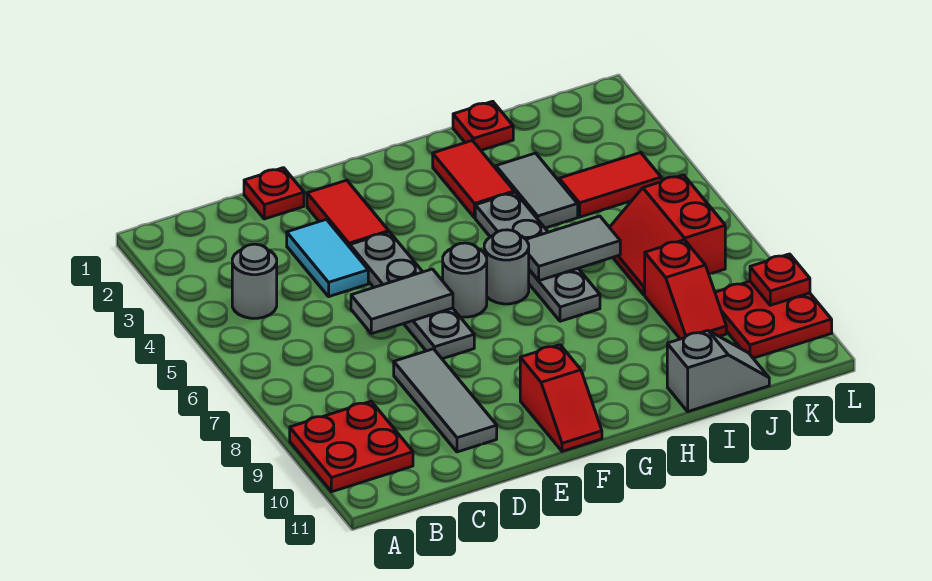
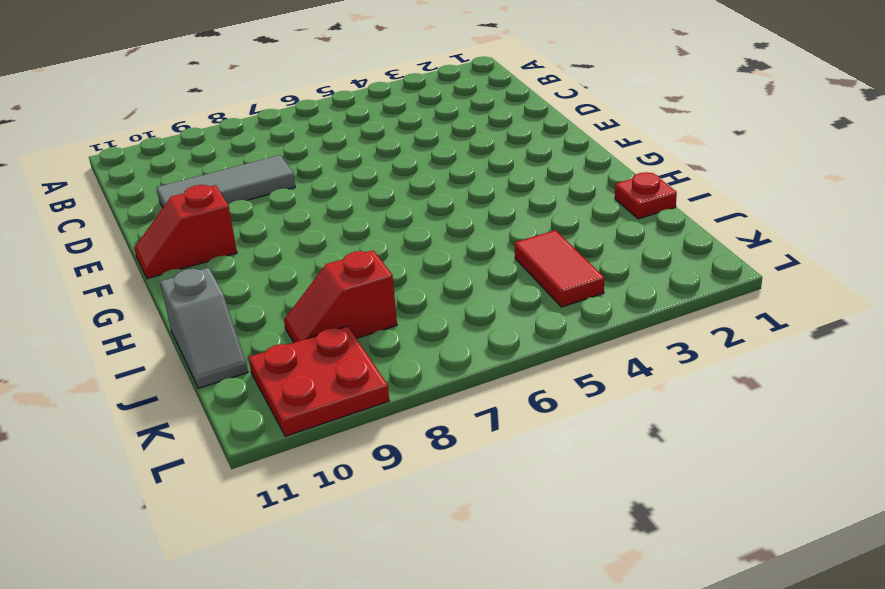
none -> red 2x2 plate [290,401,413,492]
none -> grey 1x1 round brick [232,244,277,318]
none -> red 1x1 plate [244,168,304,219]

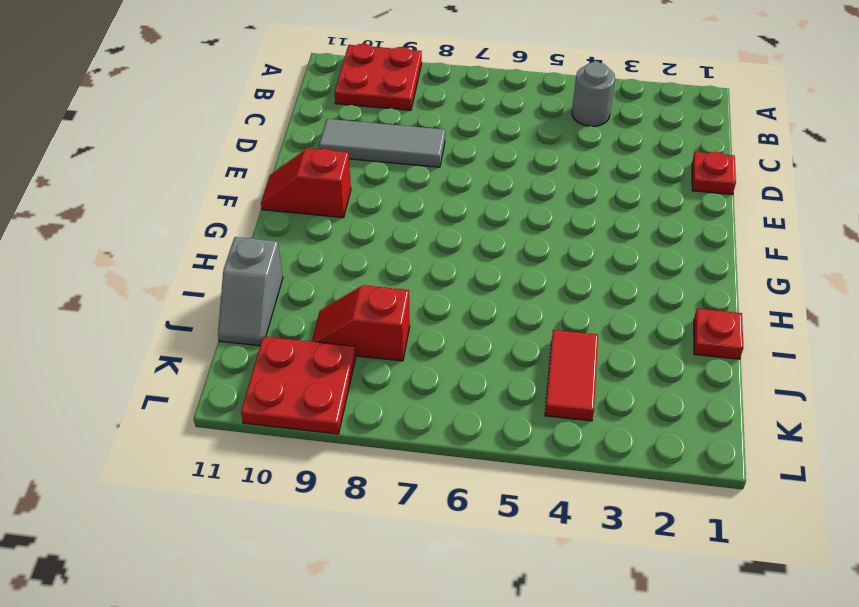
none -> cyan 1x2 tile [287,219,368,297]
none -> red 1x2 tile [307,180,389,247]
none -> grey 1x4 plate [350,232,474,359]

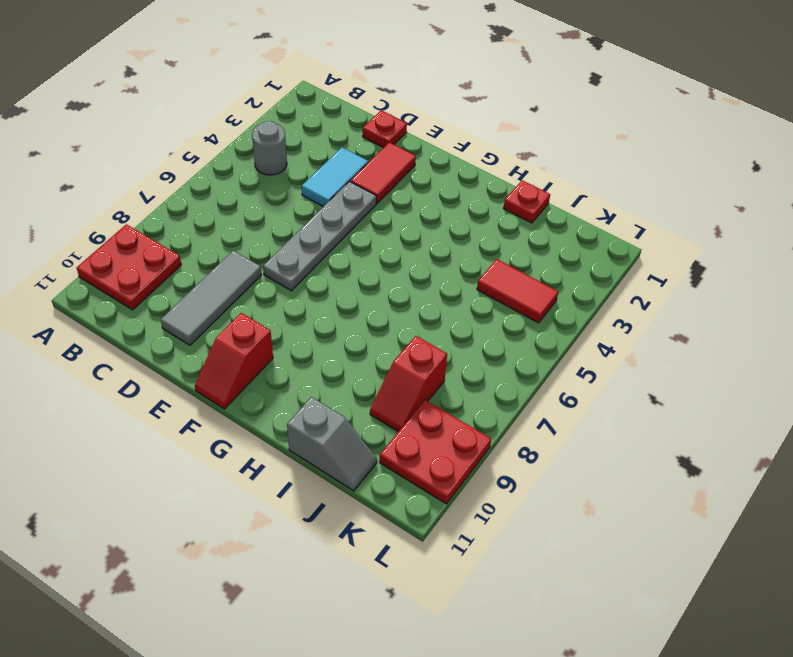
none -> grey 1x1 round brick [443,243,487,317]
none -> grey 1x1 round brick [484,230,529,304]
none -> red 1x2 tile [433,141,514,218]

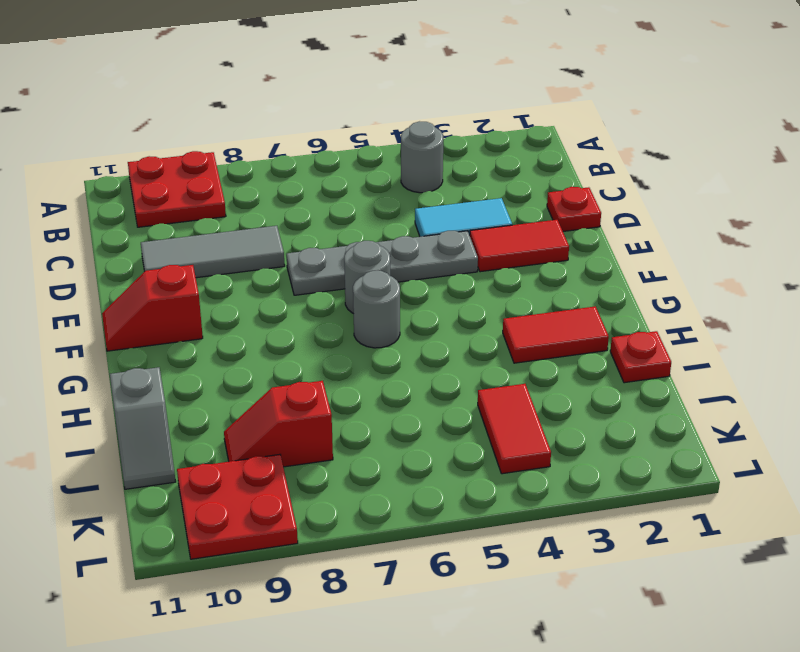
none -> grey 1x4 plate [475,192,600,321]
none -> grey 1x2 tile [496,153,578,228]
none -> red 2x2 slope [609,175,725,295]

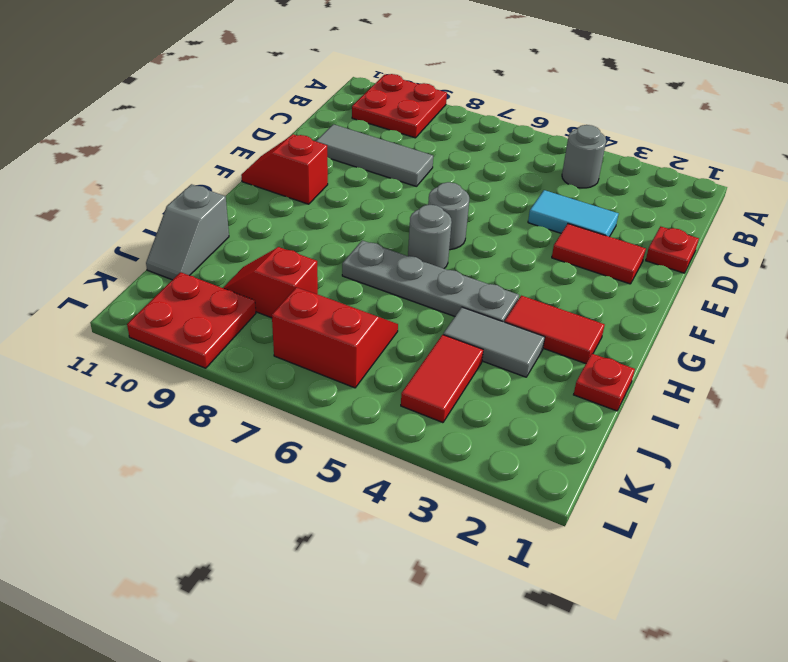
none -> grey 1x4 plate [350,232,474,359]
none -> grey 1x2 tile [351,269,453,334]
none -> grey 1x2 tile [526,216,620,281]

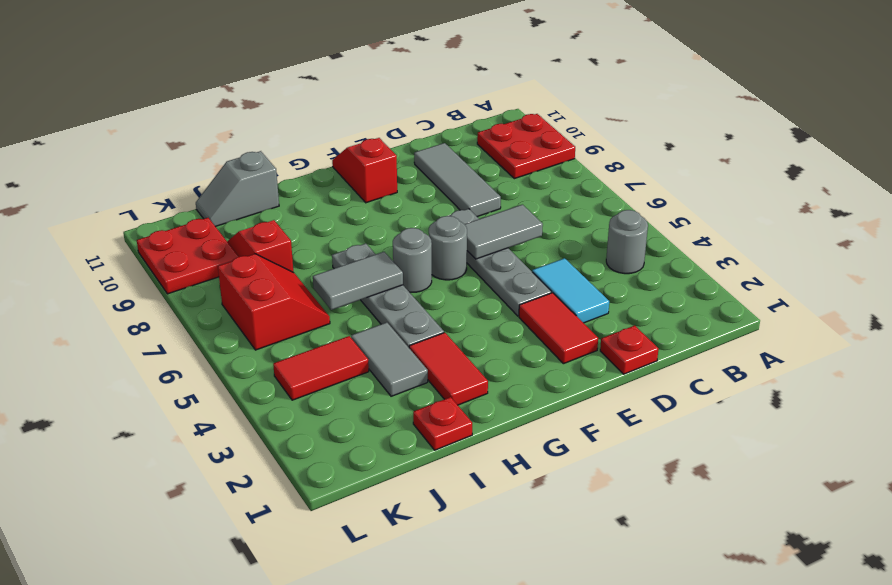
none -> red 1x1 plate [750,254,810,305]

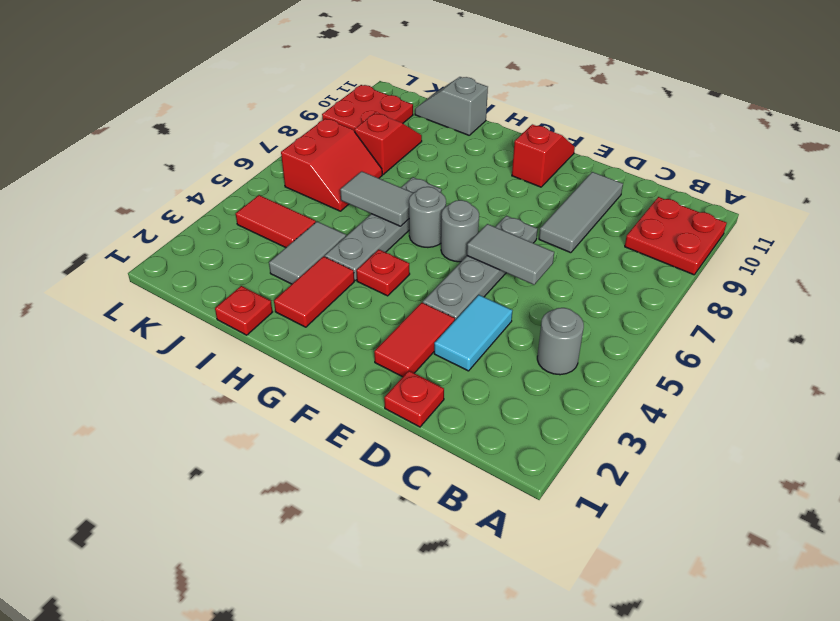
red 1x1 plate [356,250,410,296] -> red 1x1 plate moved to [750,254,810,305]

